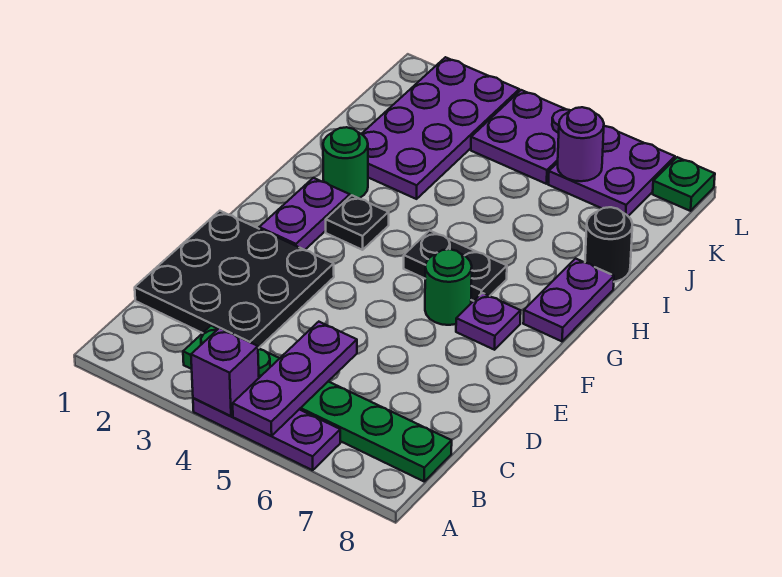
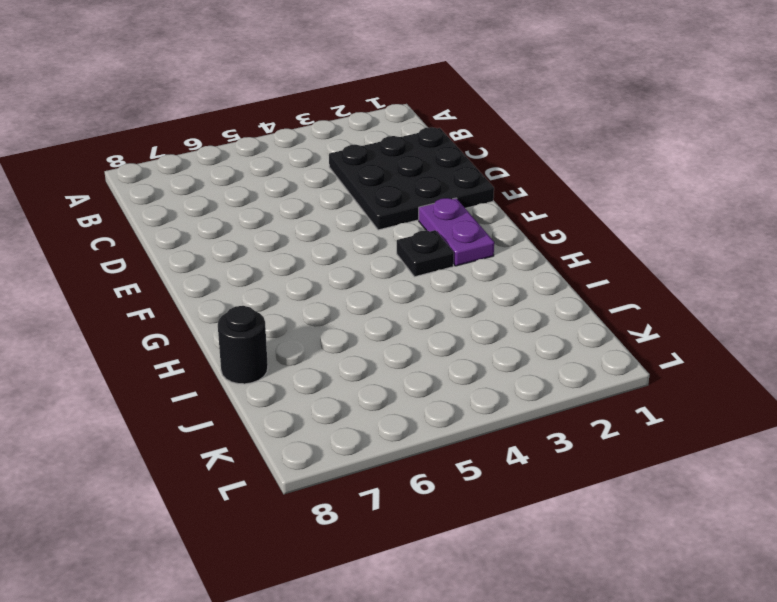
none -> purple 1x3 plate [193,398,340,470]
none -> green 1x6 plate [183,326,452,481]
none -> green 1x1 round brick [425,249,472,325]

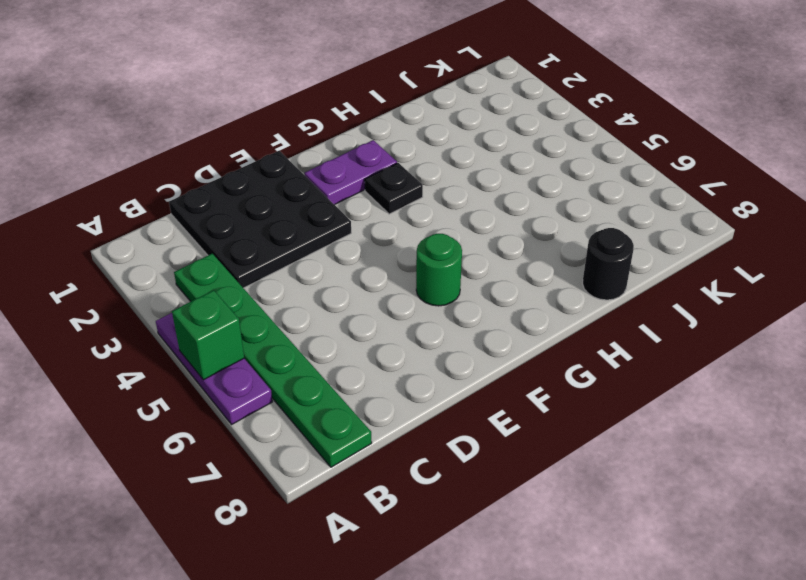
green 1x1 brick [172,290,244,380] -> purple 1x3 plate [233,322,357,436]
none -> purple 1x1 plate [456,293,521,350]
none -> black 1x2 plate [404,231,507,301]
none -> purple 1x2 plate [523,259,614,341]

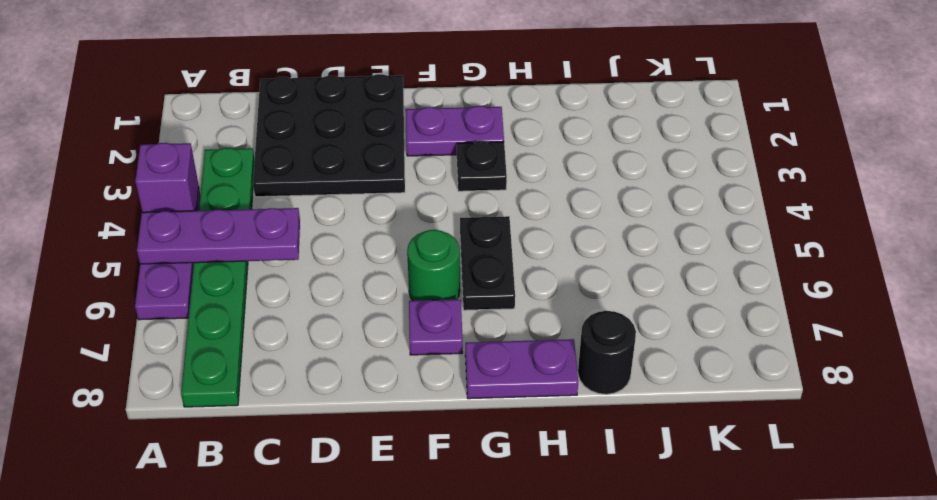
none -> green 1x1 round brick [323,127,368,198]
none -> purple 2x4 plate [362,57,519,199]
none -> purple 2x2 plate [471,90,571,184]

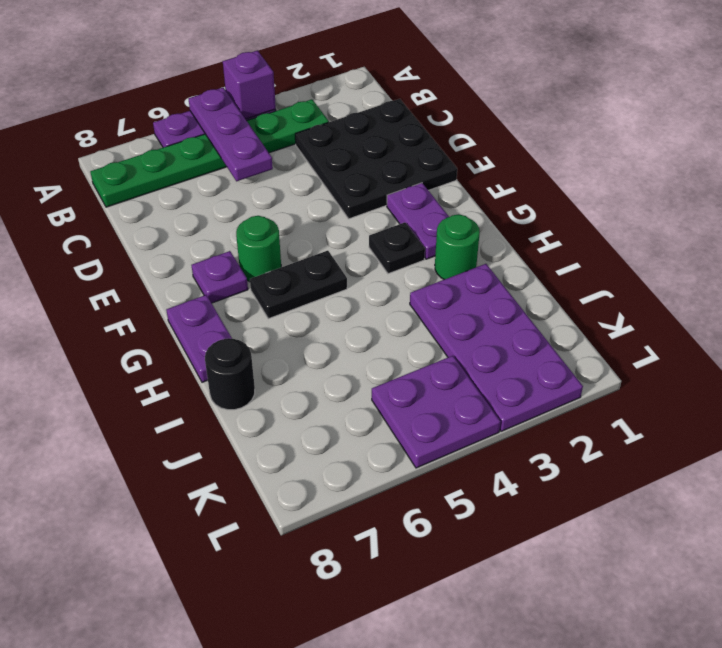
none -> purple 2x2 plate [548,126,675,216]
none -> green 1x1 plate [653,157,715,211]
none -> purple 1x1 round brick [558,107,604,181]

